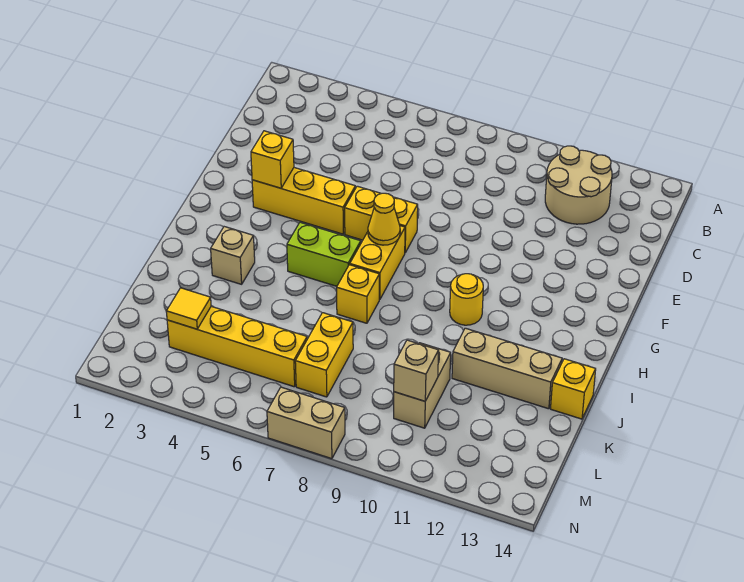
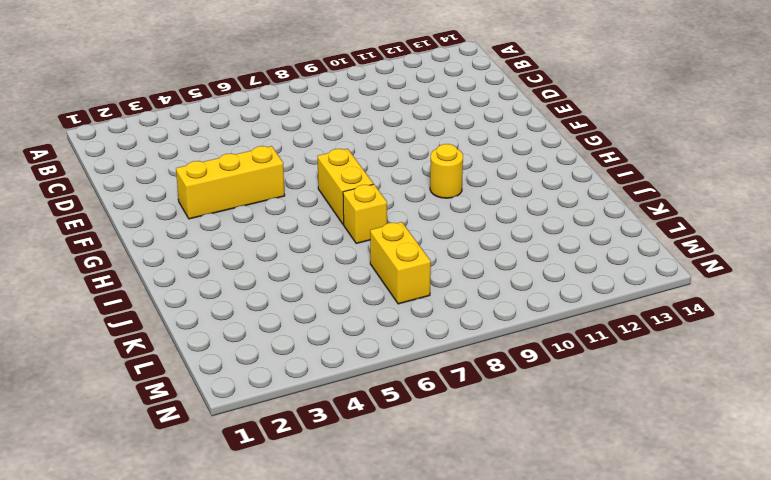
none -> tan 2x2 round brick [545,146,612,224]
none -> yellow 1x2 brick [345,186,418,253]
none -> lime 1x2 brick [287,222,361,286]

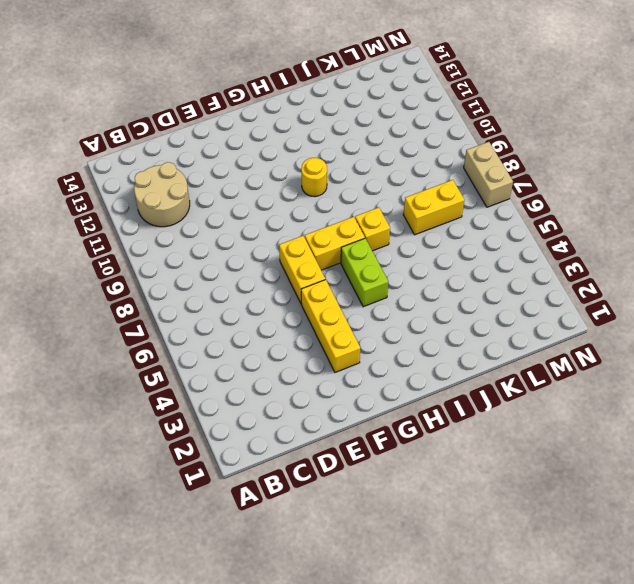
none -> tan 1x1 brick [211,227,255,284]
none -> tan 1x3 brick [452,328,562,409]
none -> yellow 1x1 brick [551,359,596,419]

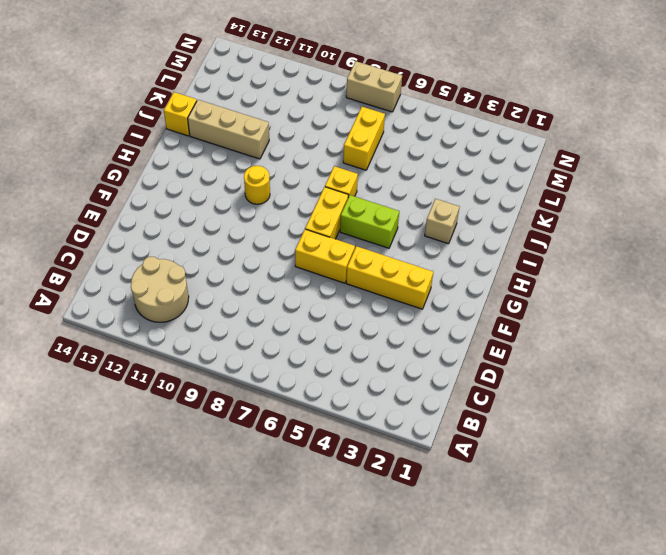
none -> tan 1x2 brick [394,343,451,428]
none -> yellow 1x4 brick [167,306,307,387]
none -> yellow 1x1 brick [251,131,294,188]

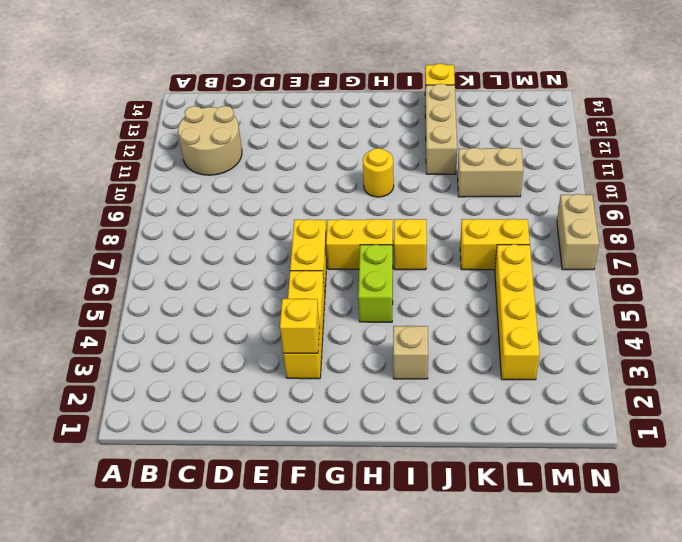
none -> yellow 1x1 cone [368,193,400,245]
none -> yellow 1x1 tile [166,288,211,329]
none -> tan 1x1 brick [394,340,439,401]

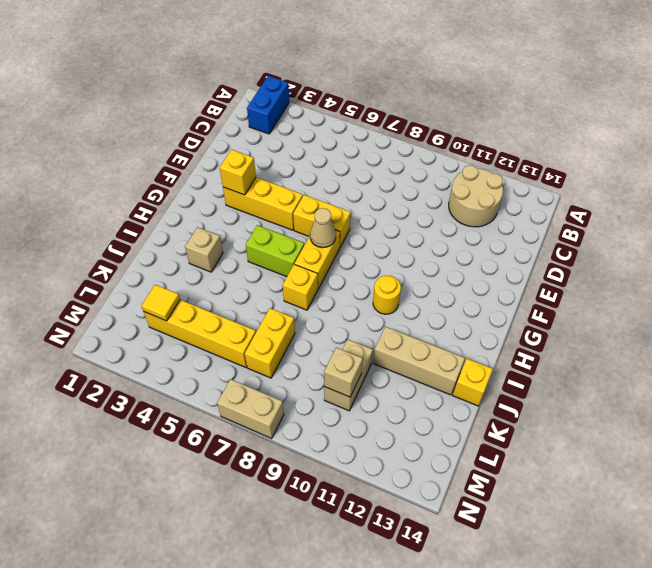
blue 1x2 brick [247,76,289,134] -> none
tan 1x1 cone [310,208,336,248] -> yellow 1x1 cone [368,193,400,245]

